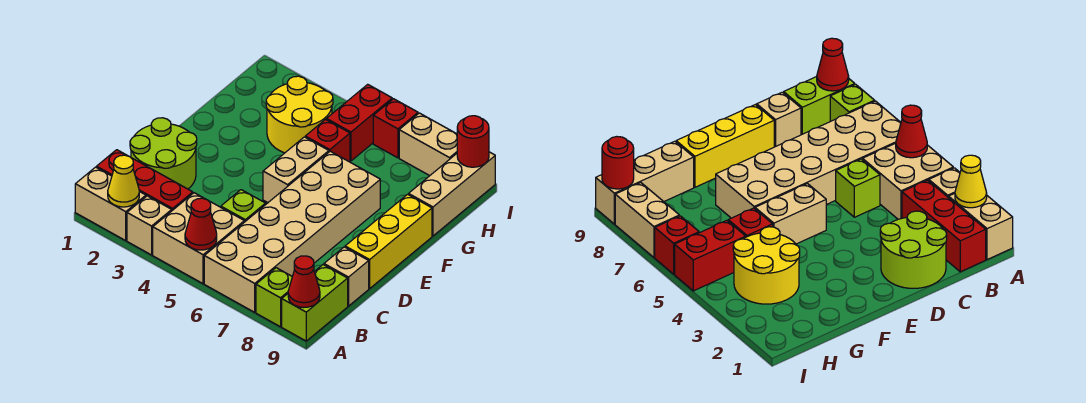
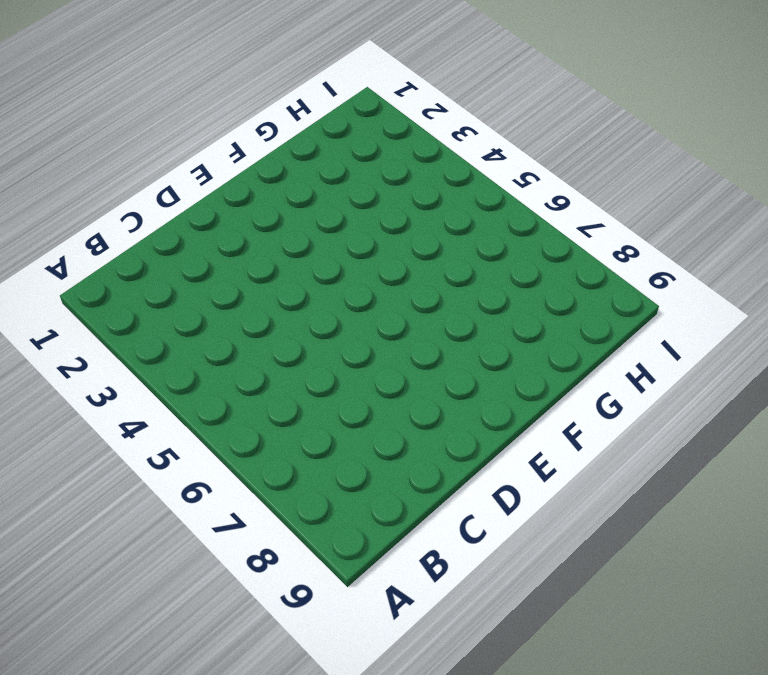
none -> tan 1x2 brick [75,167,146,240]
none -> tan 1x1 brick [127,196,172,255]
none -> tan 2x2 brick [153,193,244,284]

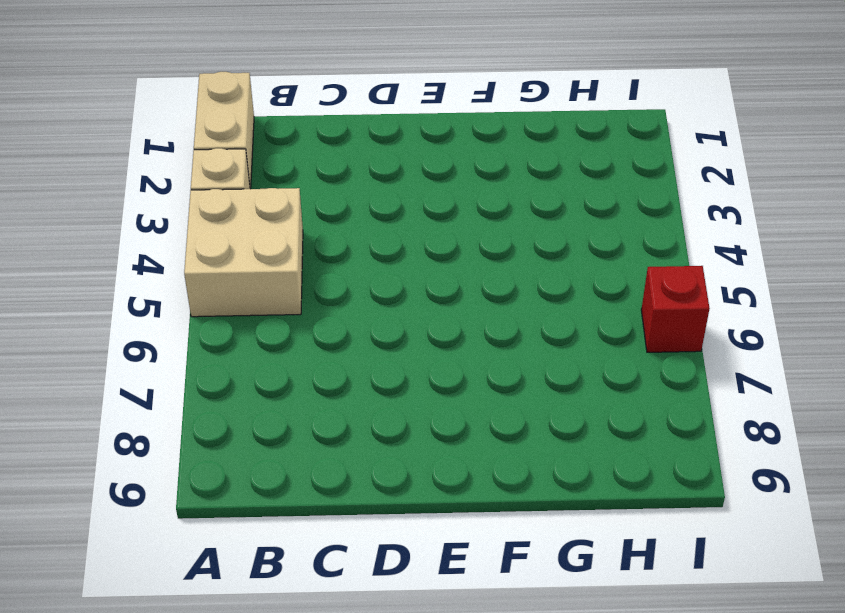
none -> tan 2x6 brick [204,151,380,312]
none -> lime 1x1 brick [256,268,292,327]
none -> lime 1x2 brick [282,265,348,341]

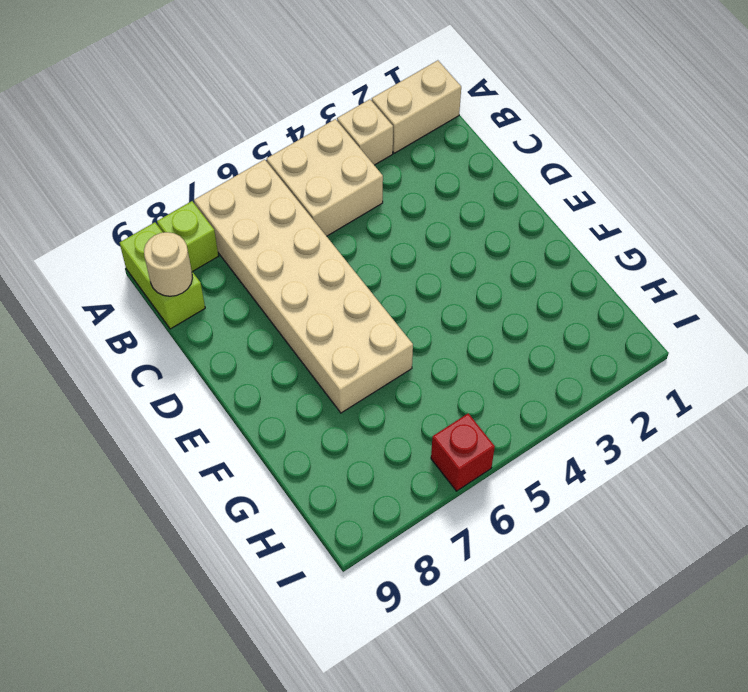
tan 1x1 round brick [144,232,192,296] -> none
none -> red 1x3 brick [97,150,193,210]
none -> lime 2x2 round brick [130,118,197,189]
none -> lime 1x1 brick [221,190,266,222]

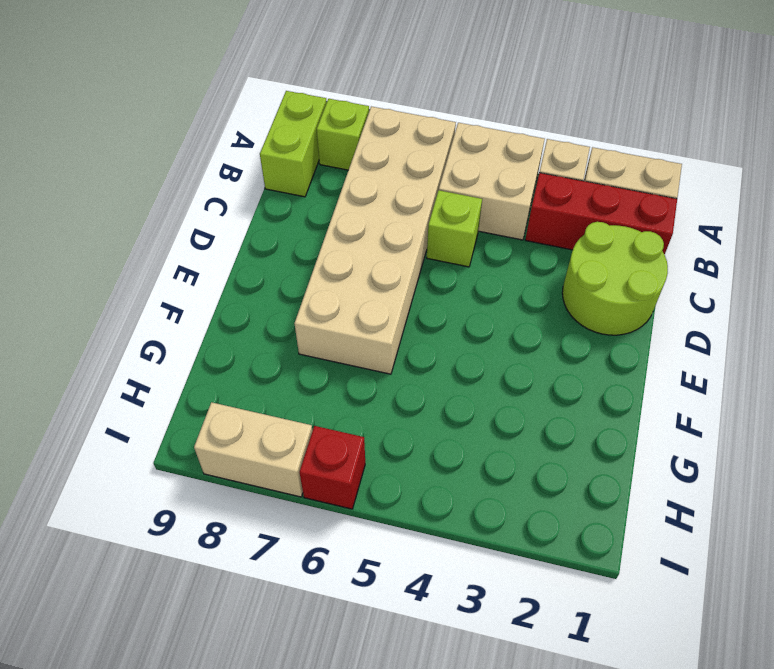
none -> tan 1x1 brick [324,247,369,306]
none -> yellow 1x3 brick [345,194,432,288]
none -> tan 1x2 brick [263,137,329,203]

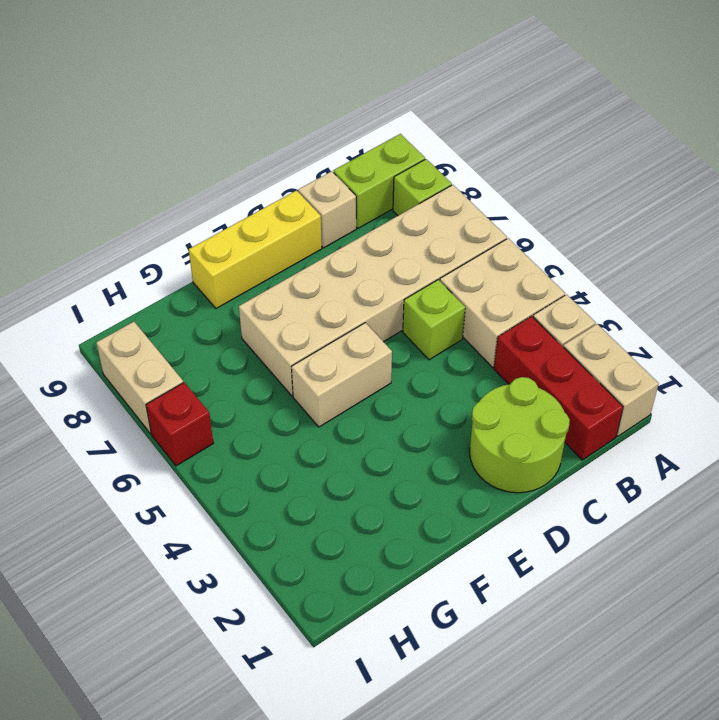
none -> yellow 2x2 round brick [266,76,333,153]
none -> red 1x1 brick [305,120,350,162]
none -> tan 1x3 brick [409,152,495,236]

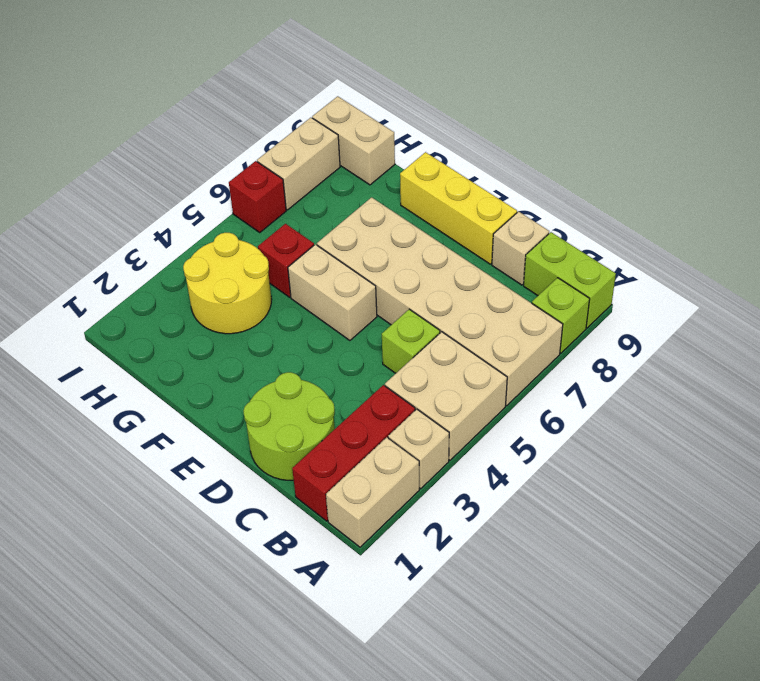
tan 1x2 brick [312,96,395,185] -> tan 1x3 brick [409,152,495,236]
none -> red 1x2 brick [326,84,392,161]
none -> yellow 1x1 cone [108,155,139,207]
none -> red 1x1 cone [185,198,217,250]

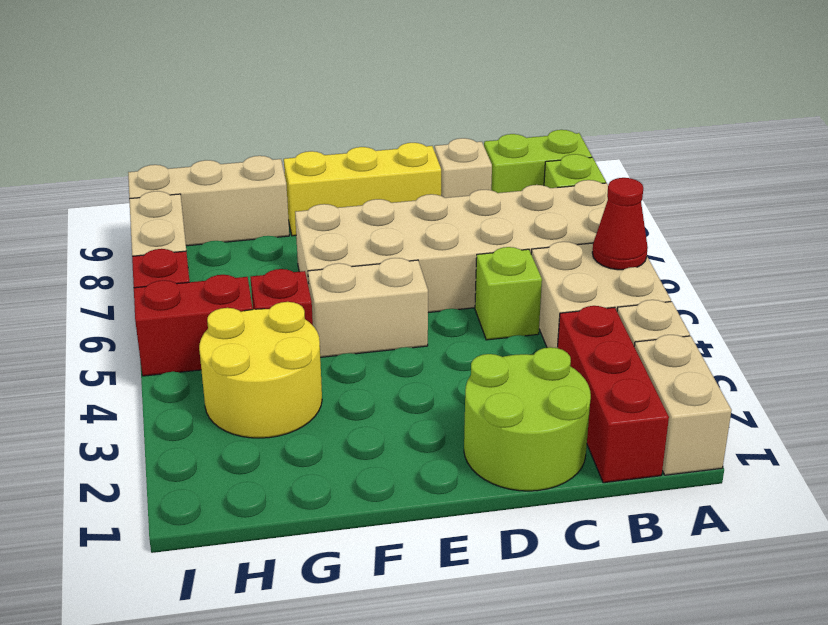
none -> yellow 1x1 cone [108,155,139,207]
none -> red 1x1 cone [288,256,320,308]
none -> red 1x1 round brick [457,116,489,167]

